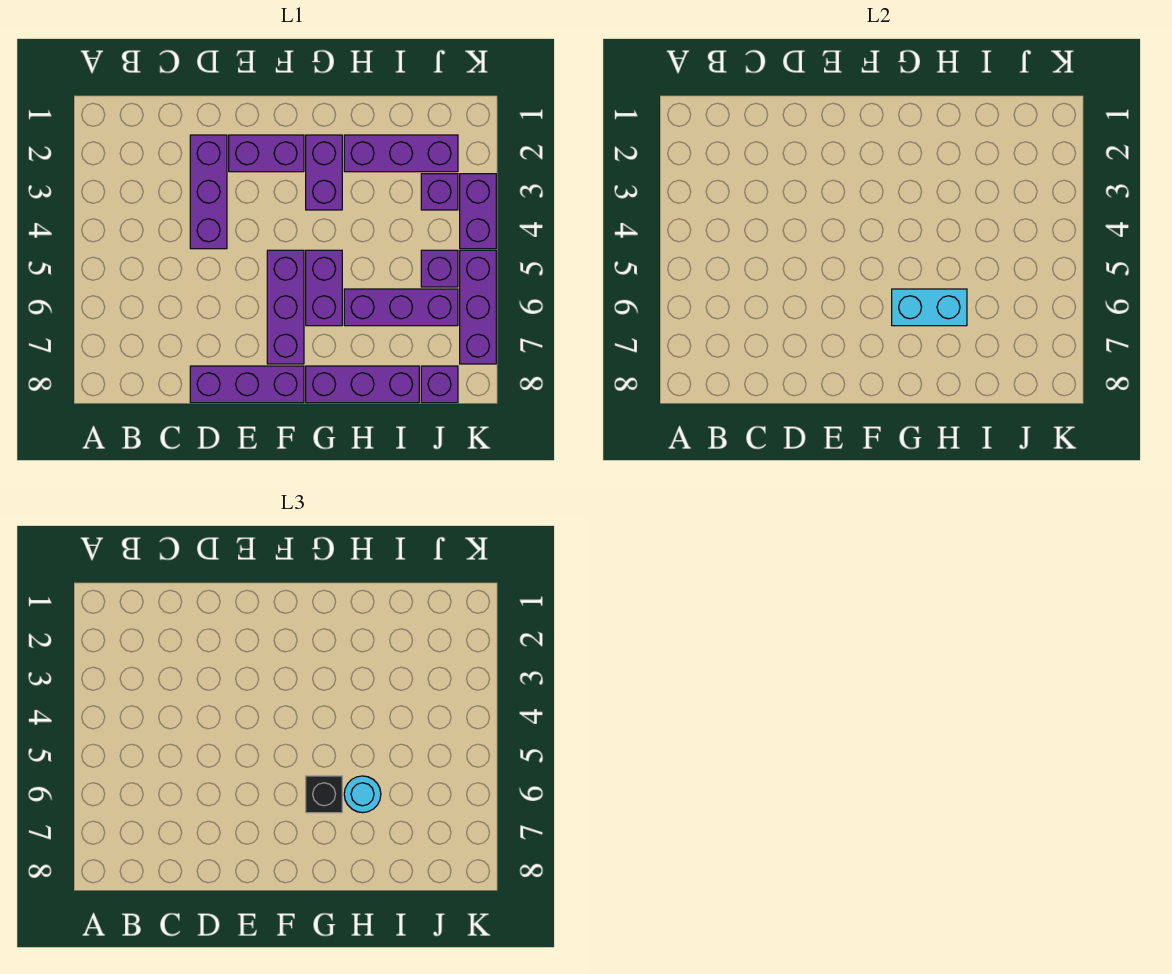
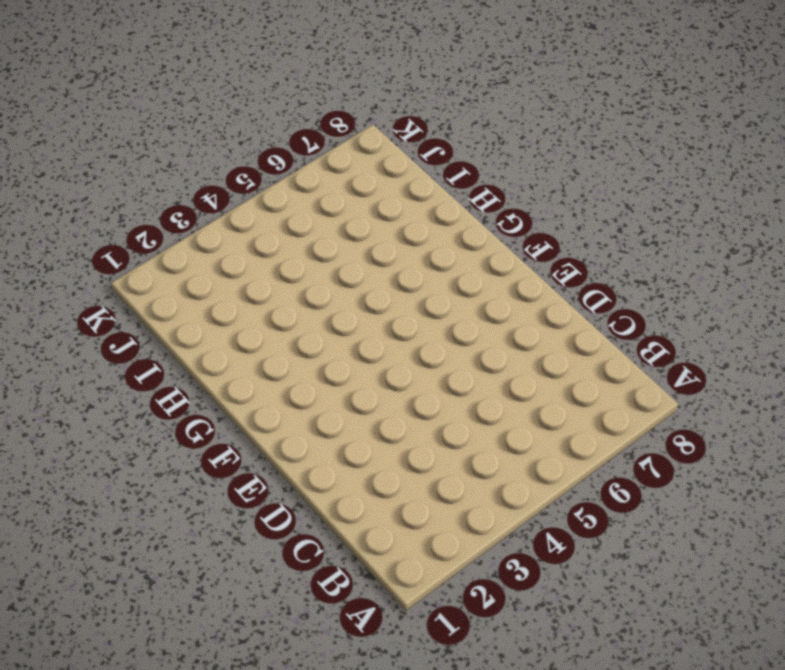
none -> purple 1x3 brick [190,135,227,249]
none -> purple 1x3 brick [190,366,304,403]
none -> purple 1x2 brick [229,135,304,172]

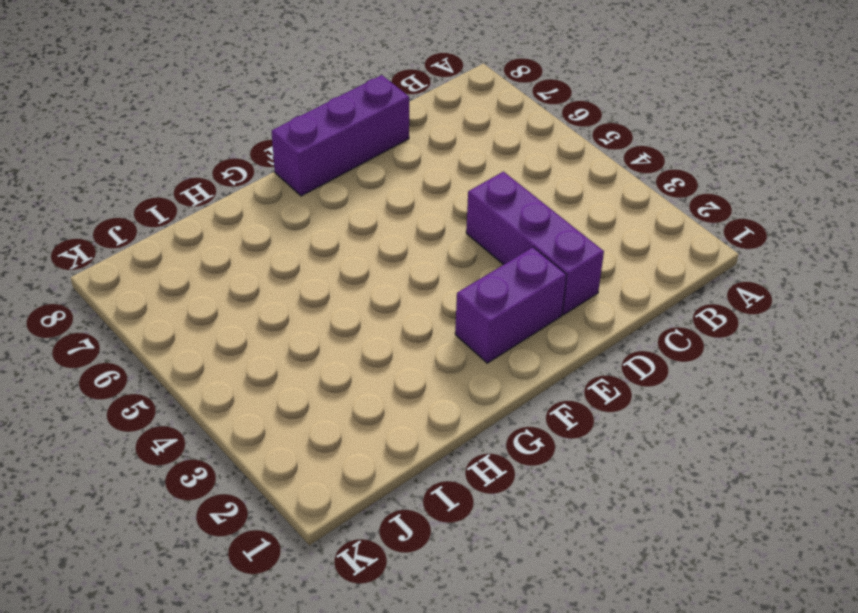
none -> purple 1x3 brick [267,250,304,364]
none -> purple 1x2 brick [306,135,342,210]
none -> purple 1x2 brick [306,250,342,326]

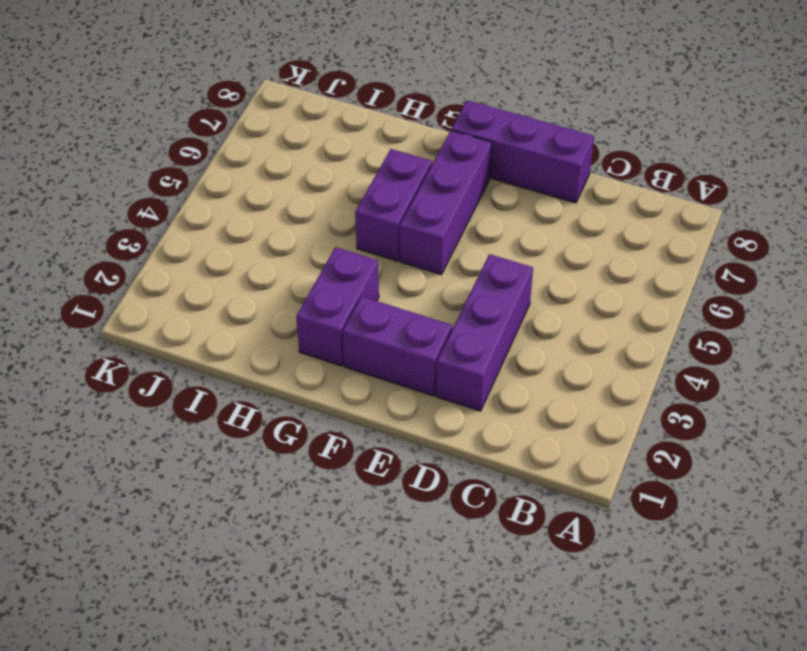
none -> purple 1x3 brick [306,366,419,403]
none -> purple 1x3 brick [344,135,458,172]
none -> purple 1x3 brick [344,289,458,326]

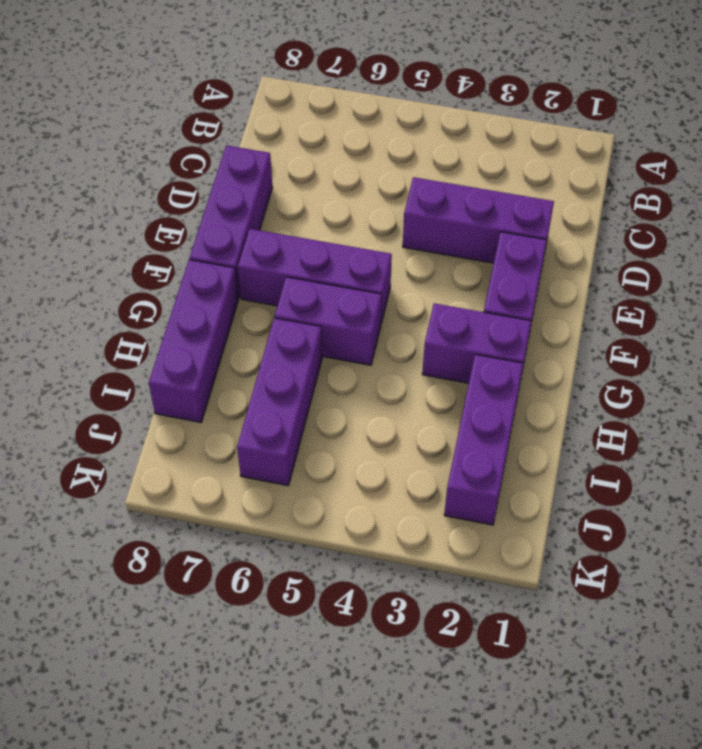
none -> purple 1x1 brick [421,174,458,210]
none -> purple 1x1 brick [421,250,458,287]
none -> purple 1x1 brick [421,366,458,403]

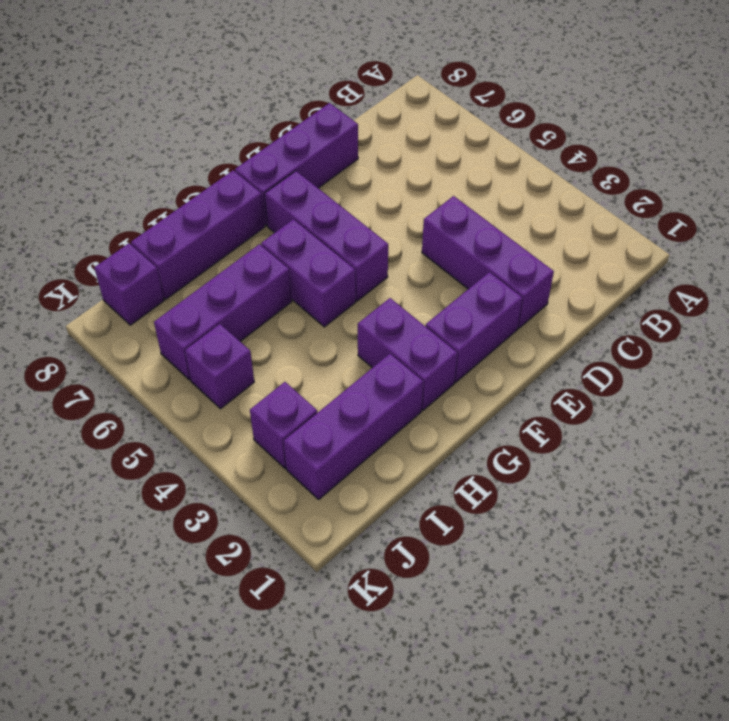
none -> purple 1x2 brick [460,174,496,249]
none -> purple 1x3 brick [460,250,496,364]
none -> cyan 1x2 brick [892,289,967,326]

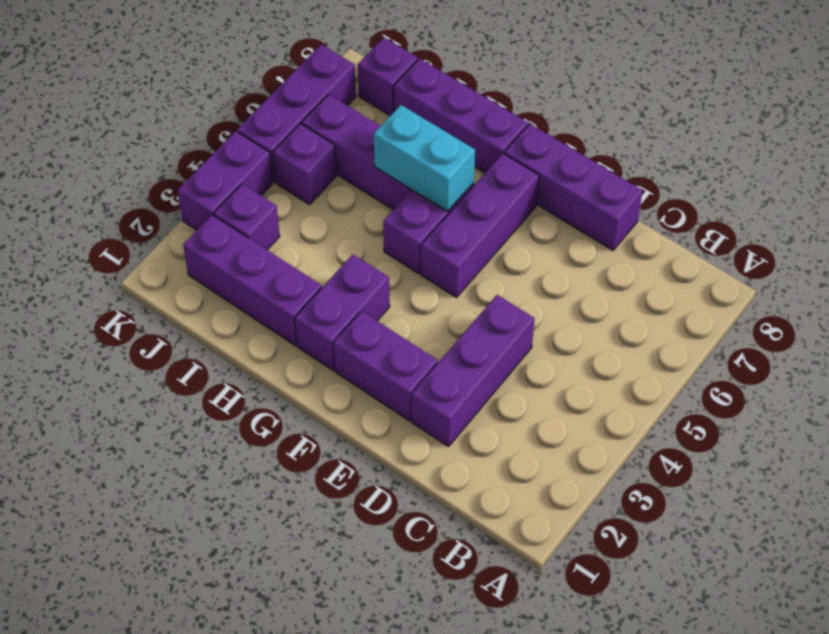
none -> black 1x1 brick [306,776,342,813]
none -> cyan 1x1 round brick [344,776,381,813]

